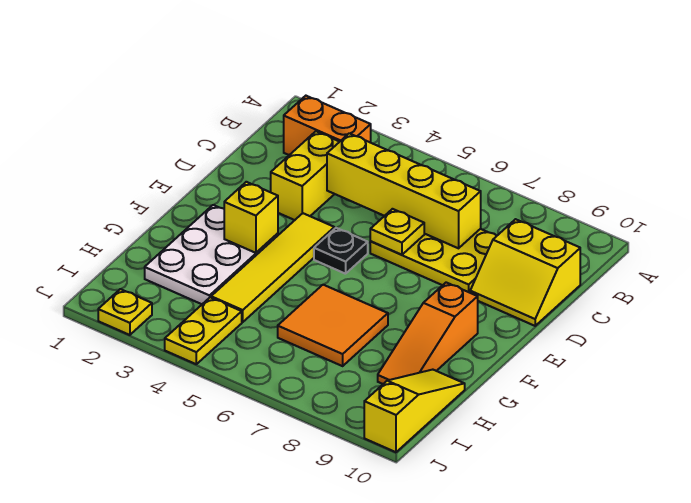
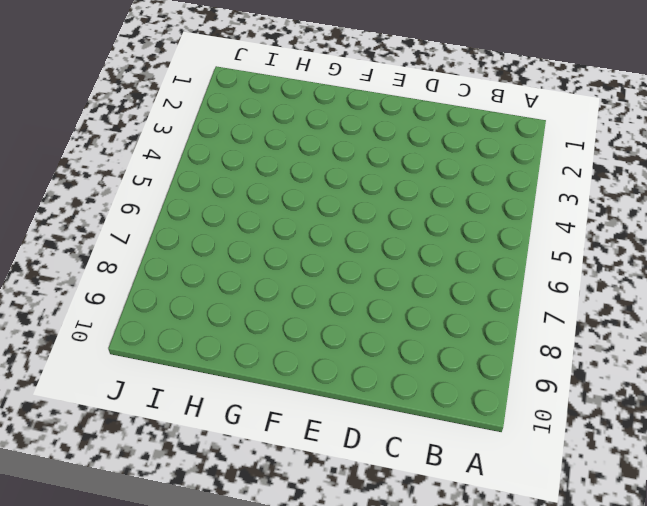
none -> orange 1x2 brick [284,96,371,155]
none -> yellow 1x2 brick [271,131,339,220]
none -> yellow 2x3 plate [370,229,497,293]

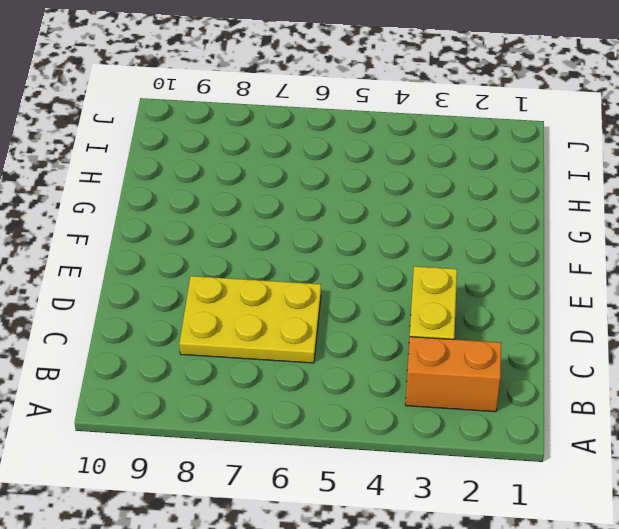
none -> yellow 2x2 slope [470,219,580,326]
none -> yellow 1x4 tile [211,213,334,322]
none -> black 1x1 plate [314,228,368,274]

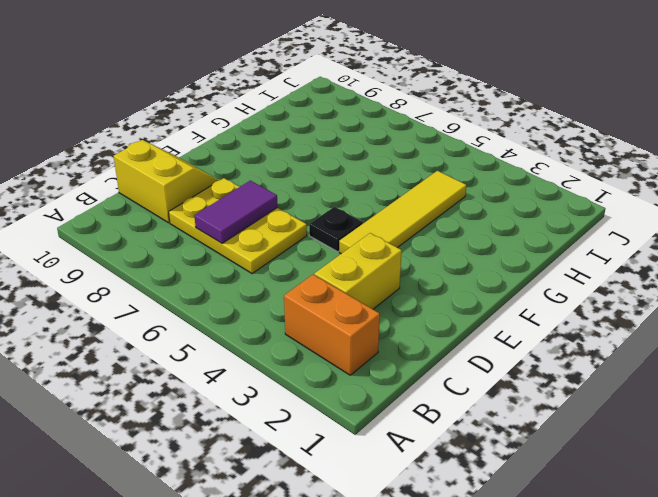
purple 1x2 tile [194,181,278,243] -> yellow 1x4 brick [327,133,481,248]
none -> white 2x3 plate [145,205,278,304]
none -> orange 1x3 slope [378,283,478,384]
none -> orange 2x2 tile [278,285,388,366]

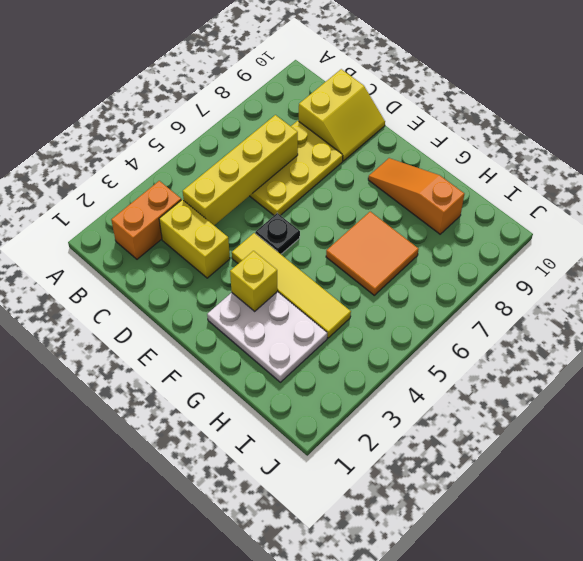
orange 1x3 slope [368,158,464,234] -> orange 1x3 slope turned to [378,283,478,384]
none -> yellow 1x3 slope [364,370,465,452]
none -> yellow 1x2 plate [165,297,242,364]
none -> yellow 1x1 plate [98,289,152,335]

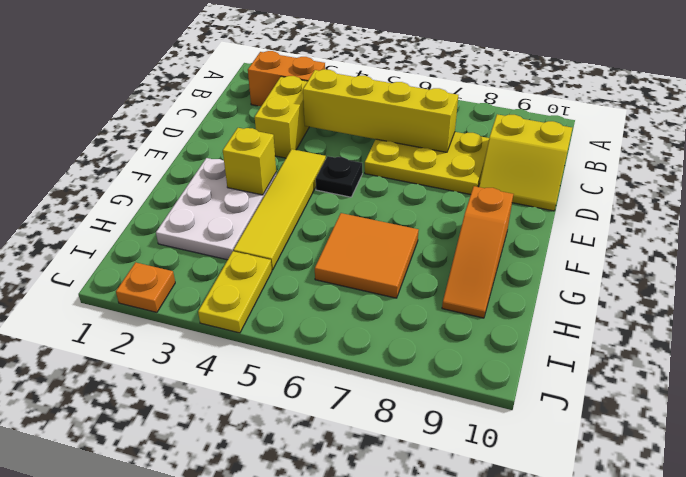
orange 1x1 plate [116,262,175,312] -> yellow 1x1 plate [98,289,152,335]
none -> yellow 1x3 slope [364,370,465,452]
none -> yellow 1x1 plate [370,209,424,255]

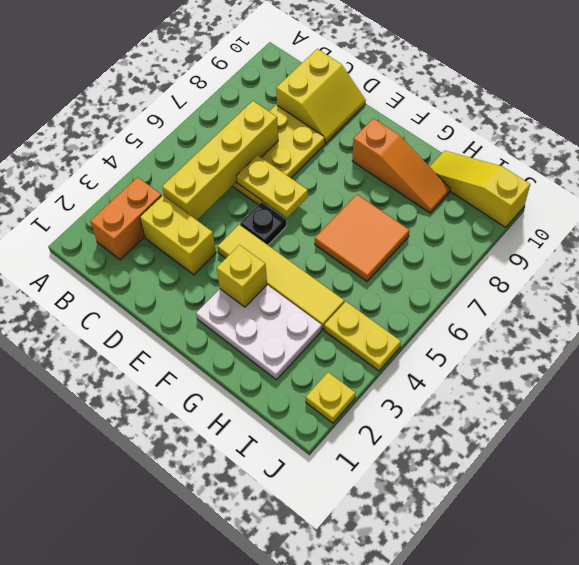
yellow 1x2 plate [236,155,308,218] -> yellow 1x1 plate [370,209,424,255]

